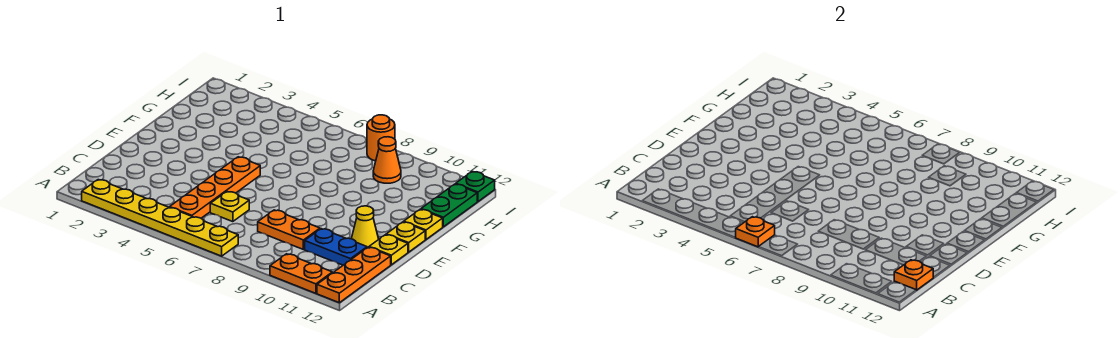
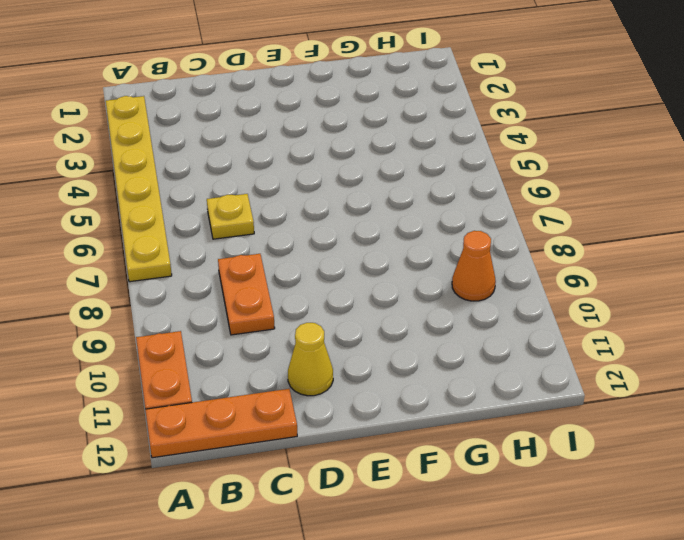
none -> orange 1x4 plate [170,157,260,218]
none -> blue 1x2 plate [305,229,367,265]
none -> yellow 1x1 plate [369,235,408,265]

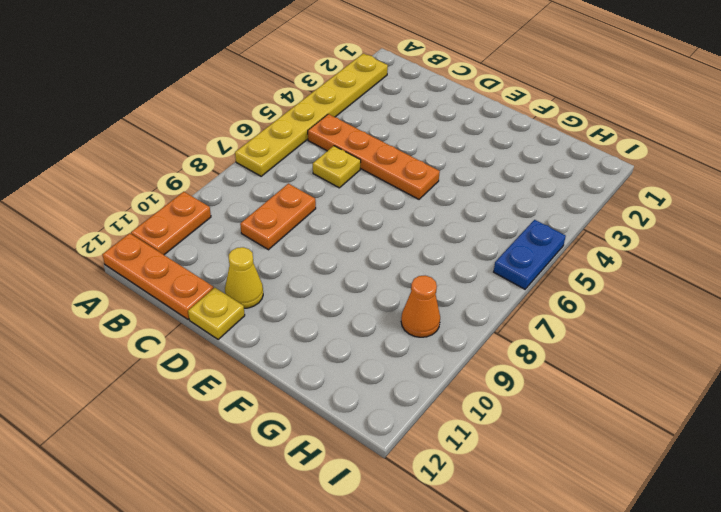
blue 1x2 plate [494,220,566,289] -> blue 1x2 plate moved to [305,229,367,265]
none -> yellow 1x1 plate [386,222,425,252]
none -> yellow 1x1 plate [404,209,443,239]
none -> green 1x2 plate [421,184,477,227]

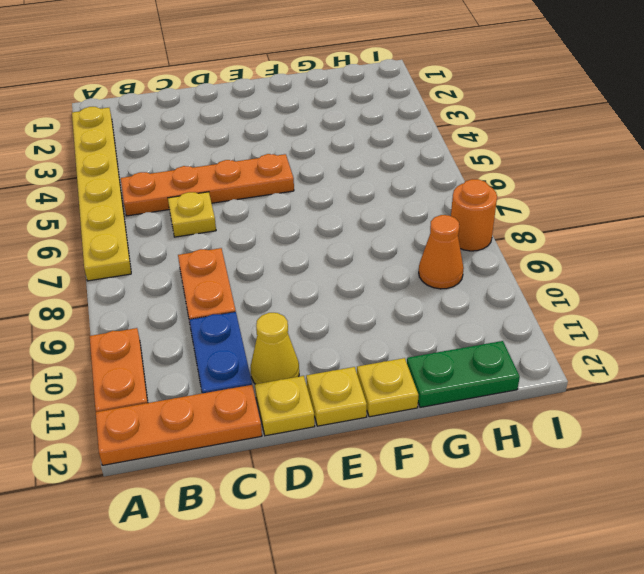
none -> green 1x1 plate [456,171,495,201]
none -> orange 1x1 plate [736,217,775,247]
none -> orange 1x1 plate [894,260,933,290]

